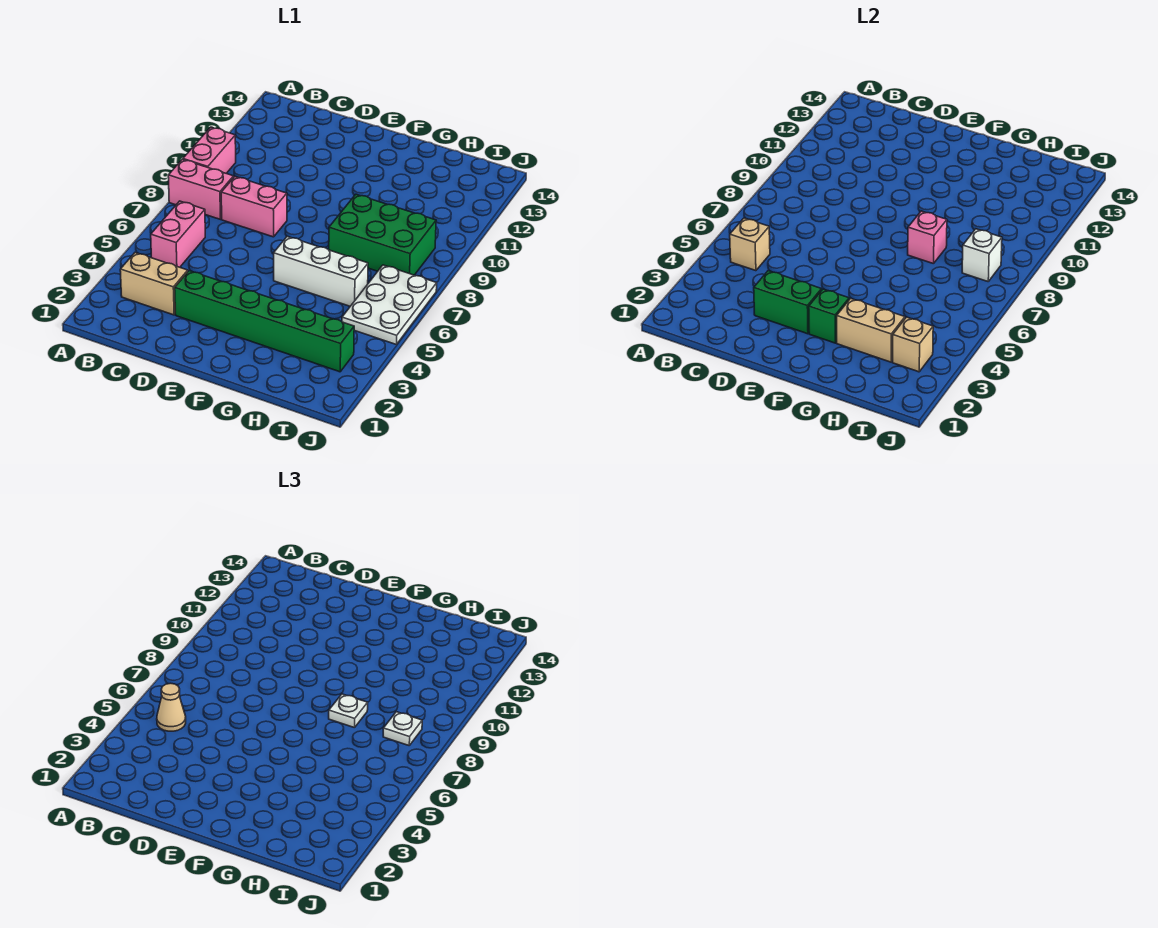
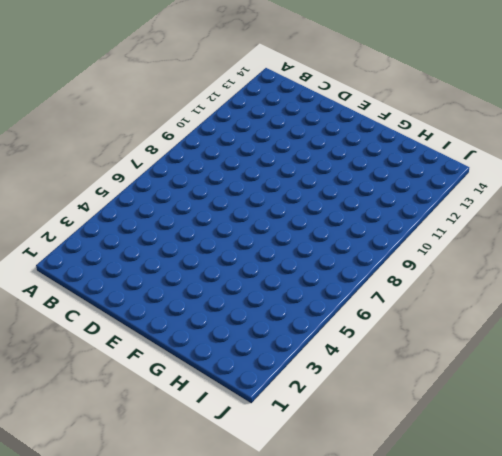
none -> pink 1x2 brick [168,159,234,219]
none -> pink 1x2 brick [183,127,236,173]
none -> tan 1x2 brick [120,253,188,315]

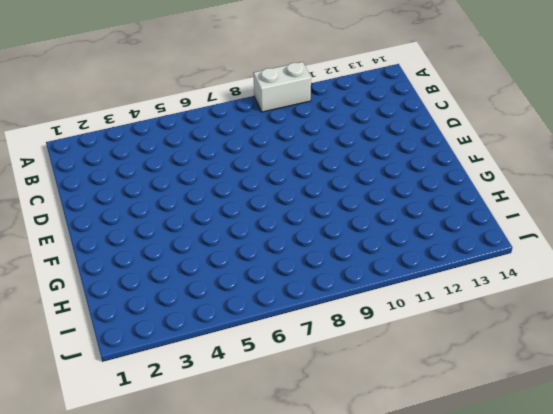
white 1x2 brick [253,62,311,112] -> pink 1x2 brick [183,127,236,173]
none -> pink 1x2 brick [168,159,234,219]
none -> tan 1x2 brick [120,253,188,315]
none -> pink 1x2 brick [151,201,205,267]

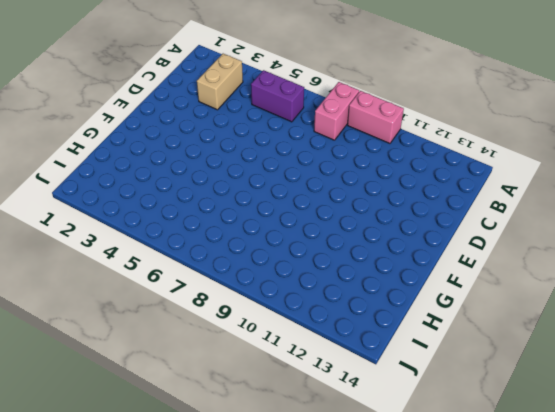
purple 1x2 brick [251,70,304,122] -> pink 1x2 brick [151,201,205,267]
none -> pink 1x2 brick [221,177,287,237]
none -> green 1x6 brick [175,271,354,372]
none -> white 1x3 brick [274,236,368,306]

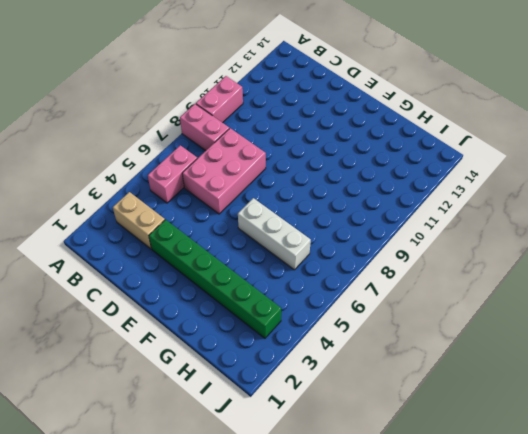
pink 2x3 brick [182,128,266,214] -> pink 1x2 brick [221,177,287,237]
none -> green 2x3 brick [329,194,436,275]
none -> white 2x3 plate [342,265,437,345]
none -> tan 1x1 brick [730,218,770,271]

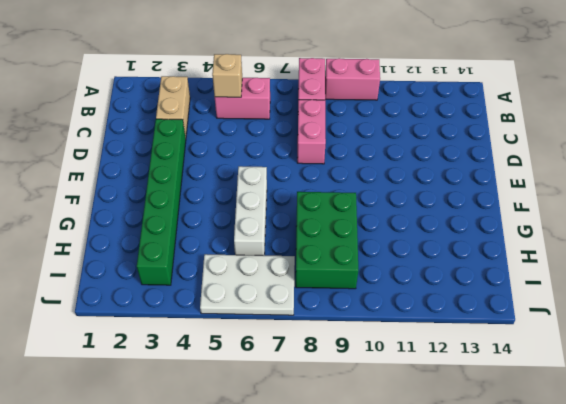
none -> green 1x2 brick [754,271,822,334]
none -> green 1x1 brick [809,289,849,343]
none -> tan 1x2 brick [837,298,905,362]

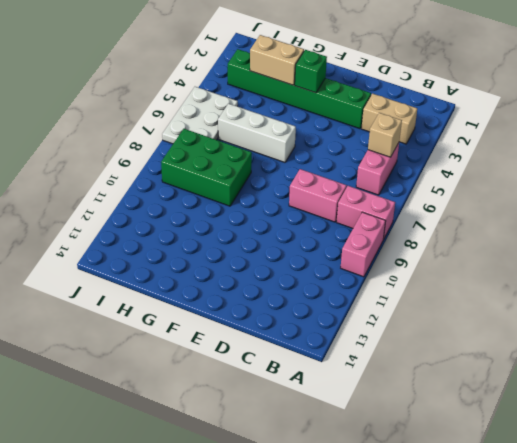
none -> green 1x2 brick [754,271,822,334]
none -> pink 1x1 brick [908,211,947,264]
none -> tan 1x1 brick [893,317,933,372]

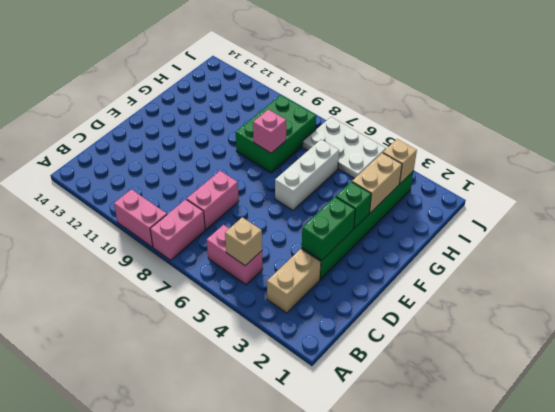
none -> white 1x1 brick [962,229,1002,281]
none -> tan 1x1 cone [157,683,186,731]
none -> white 1x1 plate [329,694,368,728]

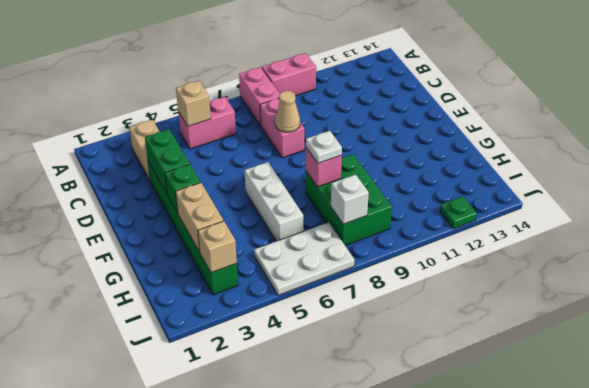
tan 1x1 cone [275,91,300,132] -> tan 1x1 cone moved to [157,683,186,731]
green 1x1 plate [440,196,477,229] -> none
none -> white 1x1 plate [383,712,422,745]

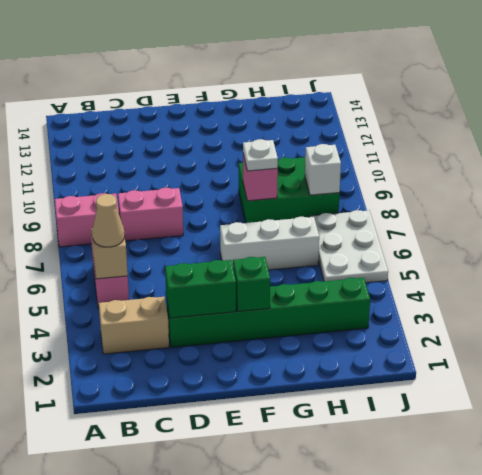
none -> pink 1x2 brick [183,127,236,173]
none -> tan 1x2 brick [837,298,905,362]
none -> tan 1x1 brick [893,317,933,372]

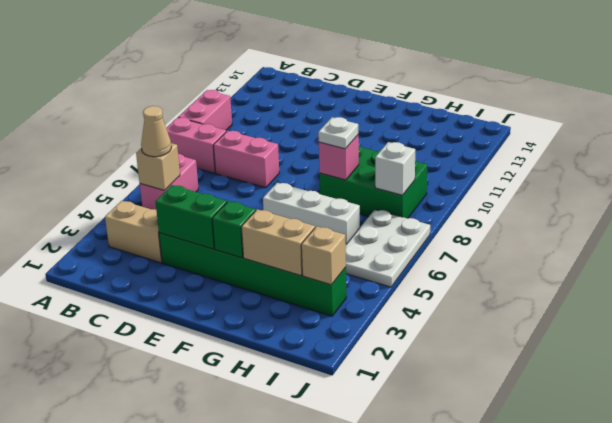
none -> white 1x1 plate [383,712,422,745]

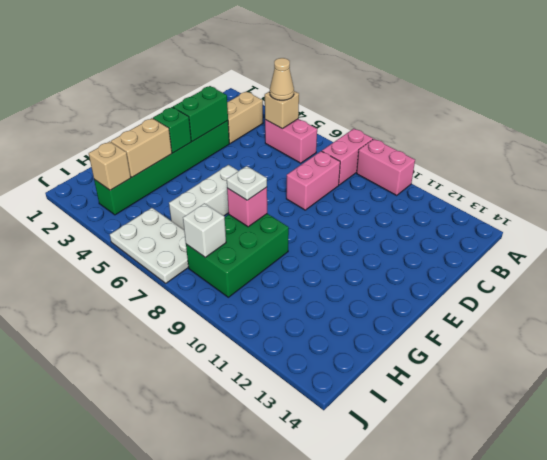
none -> white 1x1 plate [383,712,422,745]

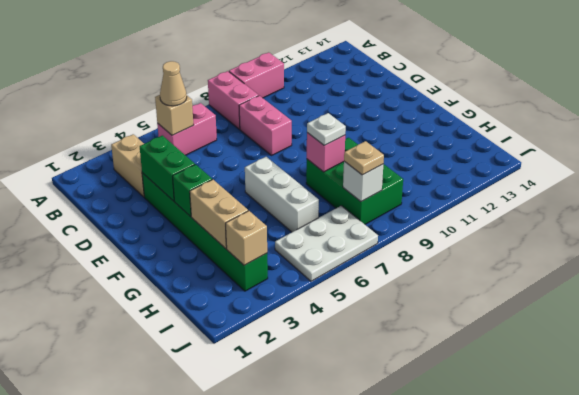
tan 1x1 plate [344,141,384,175] -> white 1x1 plate [383,712,422,745]

